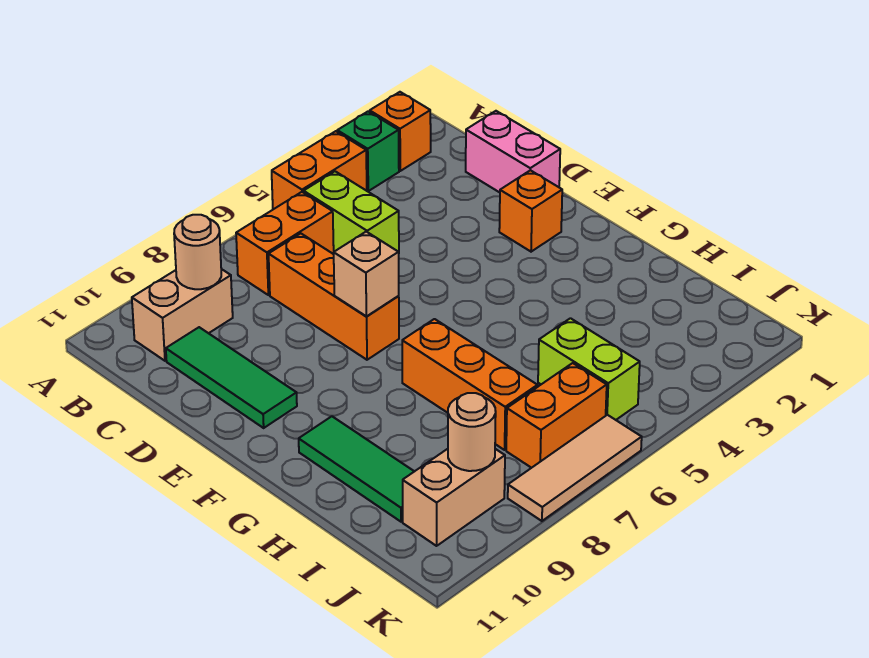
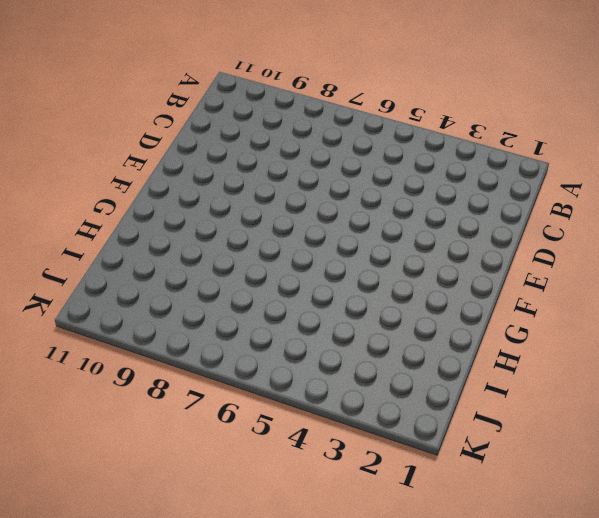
none -> orange 1x1 brick [370,92,431,171]
none -> green 1x1 brick [337,112,399,191]
none -> orange 1x2 brick [272,131,367,209]

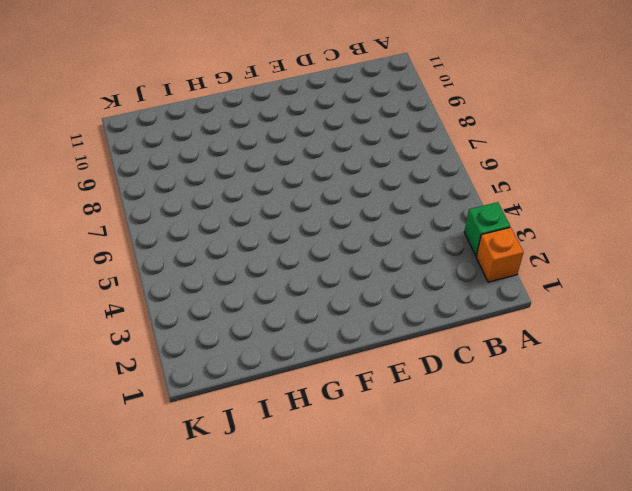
none -> orange 1x2 brick [272,131,367,209]
none -> lime 1x2 brick [304,171,399,253]
none -> orange 1x2 brick [236,192,334,295]

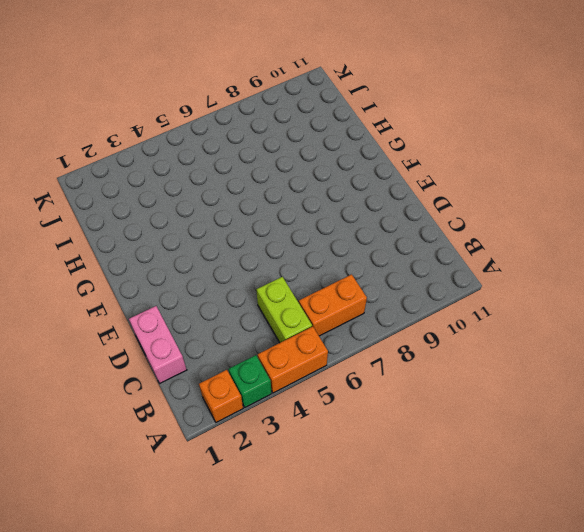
none -> tan 1x2 brick [132,269,233,361]
none -> orange 1x3 brick [269,233,399,360]
none -> green 1x3 tile [166,327,297,428]

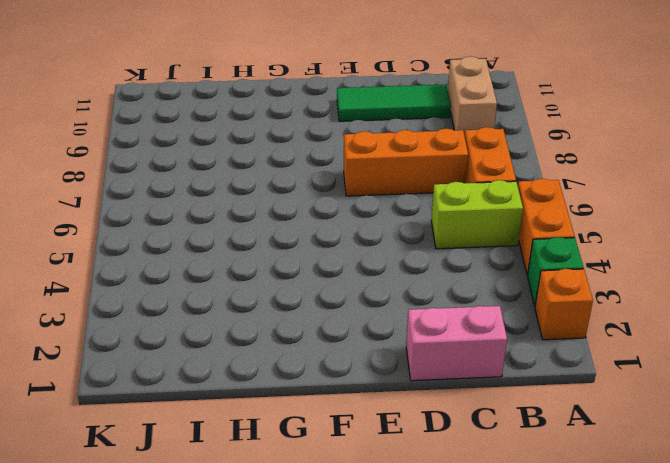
none -> orange 1x1 brick [499,170,562,252]
none -> orange 1x3 brick [402,319,537,450]
none -> green 1x3 tile [299,416,414,522]

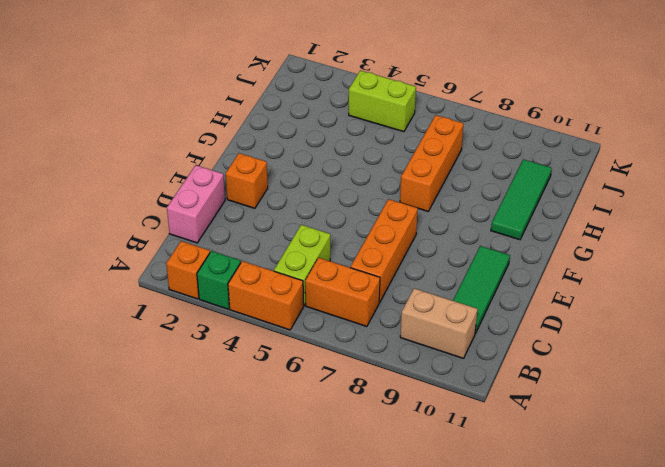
lime 1x2 brick [349,70,416,132] -> lime 1x2 brick turned to [538,318,640,420]
none -> orange 1x2 brick [506,363,607,468]
none -> tan 1x2 brick [403,449,505,546]
none -> tan 1x3 tile [508,415,642,521]

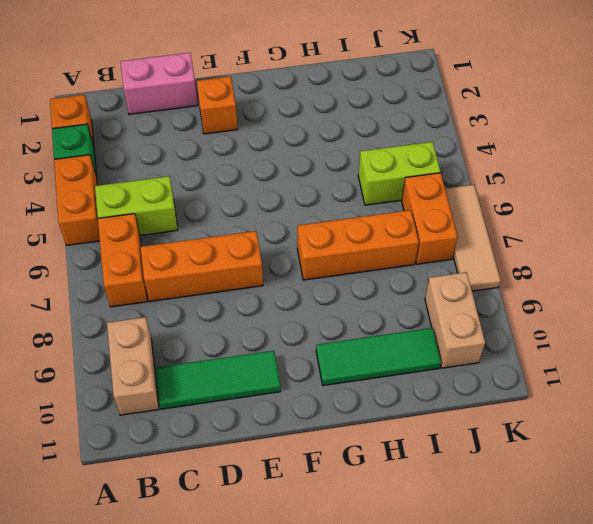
none -> tan 1x1 round brick [174,215,221,289]
none -> tan 1x1 brick [334,232,399,316]
none -> tan 1x1 round brick [448,393,496,471]

